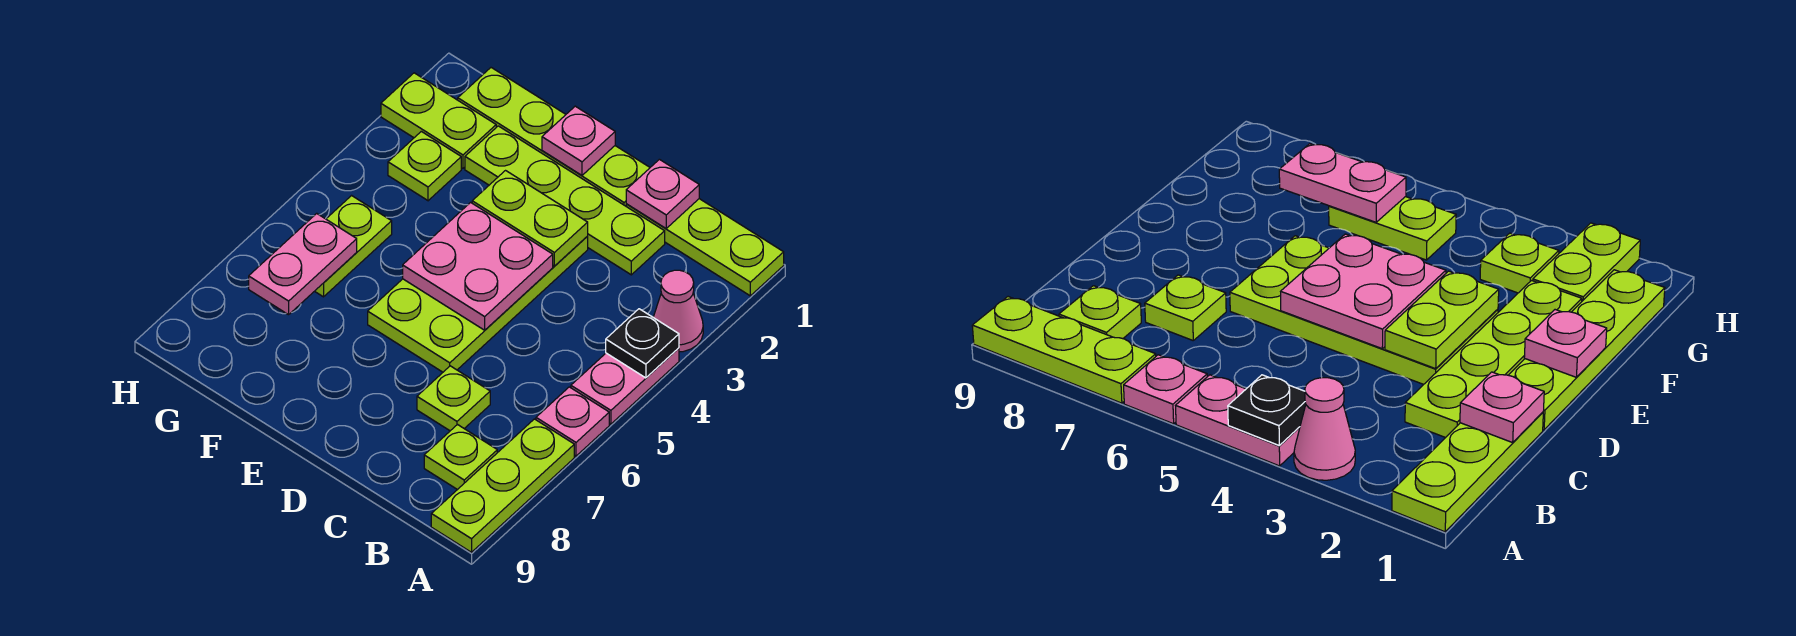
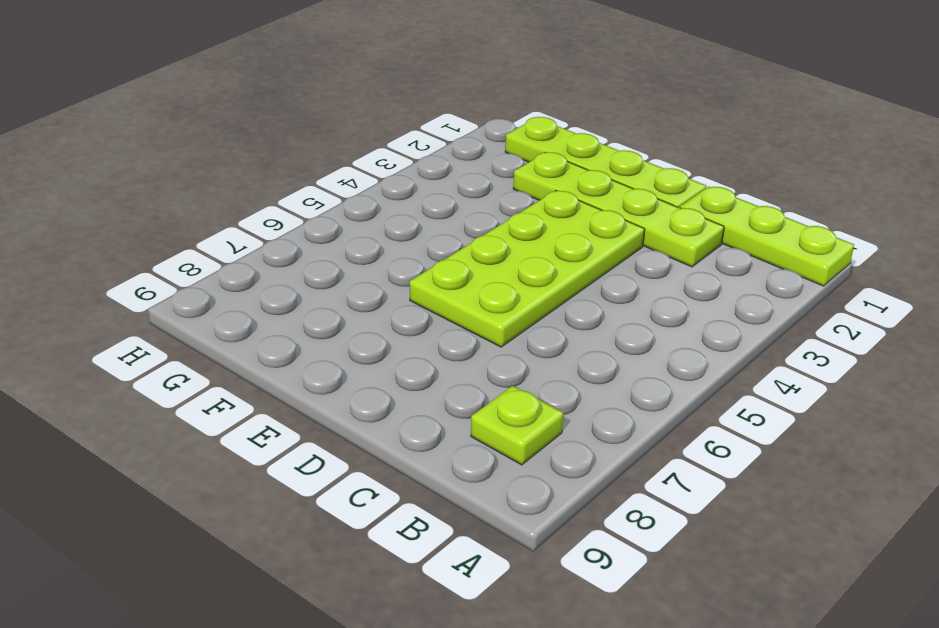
none -> pink 1x1 cone [653,270,703,352]
none -> pink 1x2 plate [571,348,679,424]
none -> pink 1x1 plate [536,387,609,456]

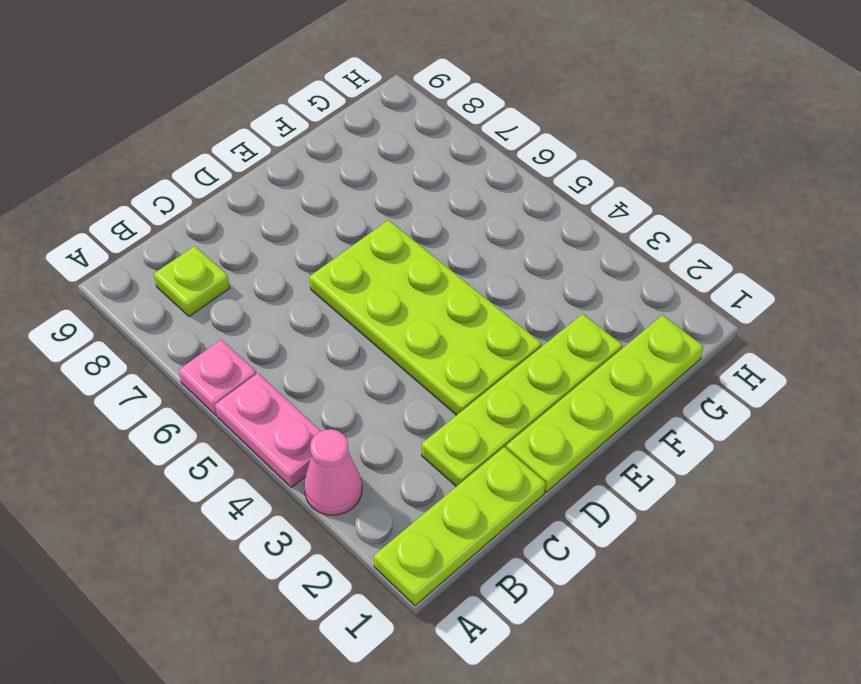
none -> lime 1x3 plate [431,419,574,552]
none -> lime 1x1 plate [417,366,490,431]
none -> lime 1x2 plate [381,73,496,168]

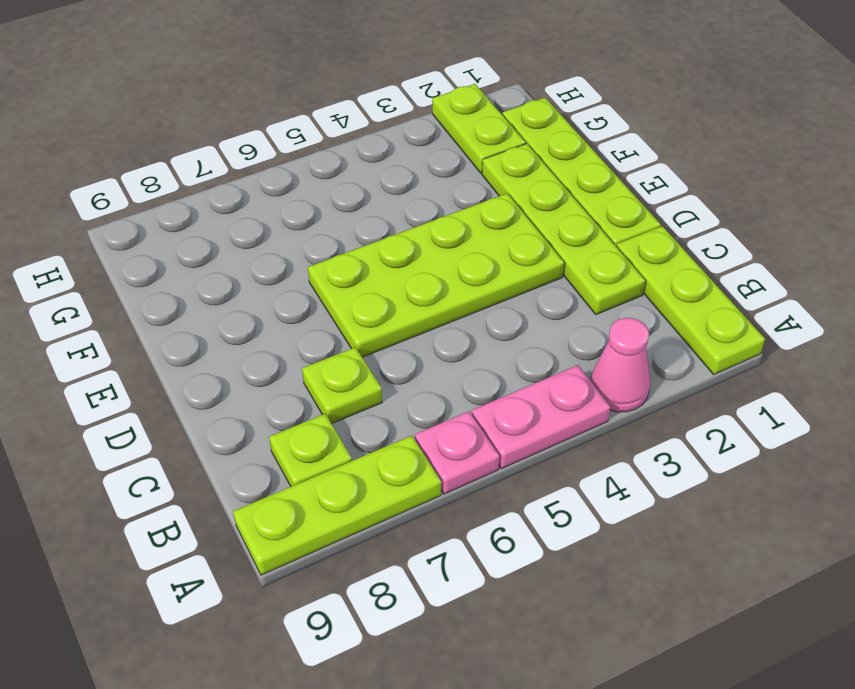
none -> lime 1x1 plate [388,131,461,201]
none -> lime 1x2 plate [315,196,392,297]
none -> black 1x1 plate [606,309,679,378]

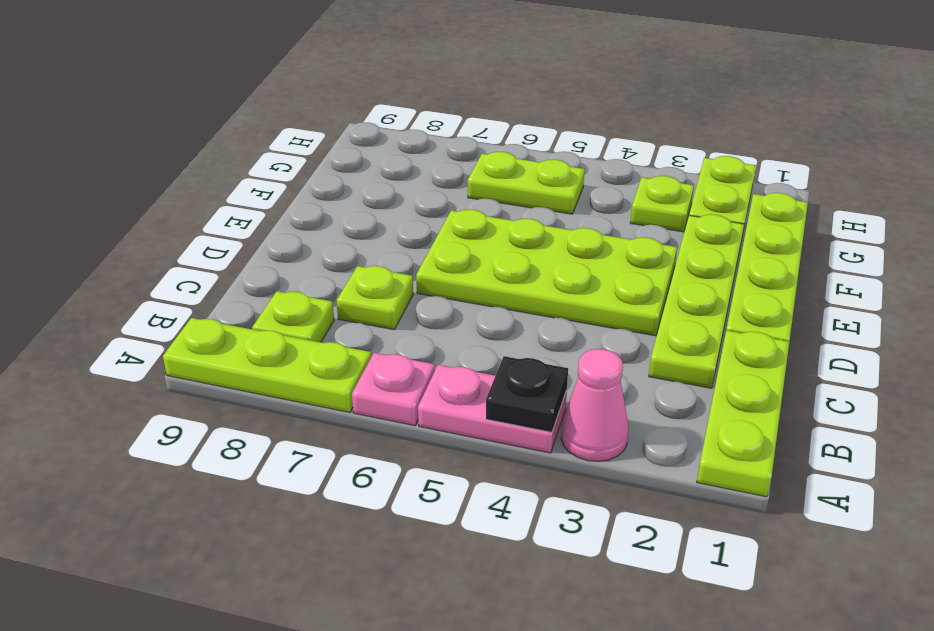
none -> pink 1x1 plate [626,159,699,228]
none -> lime 1x2 plate [472,171,588,266]
none -> pink 2x2 plate [403,202,553,330]

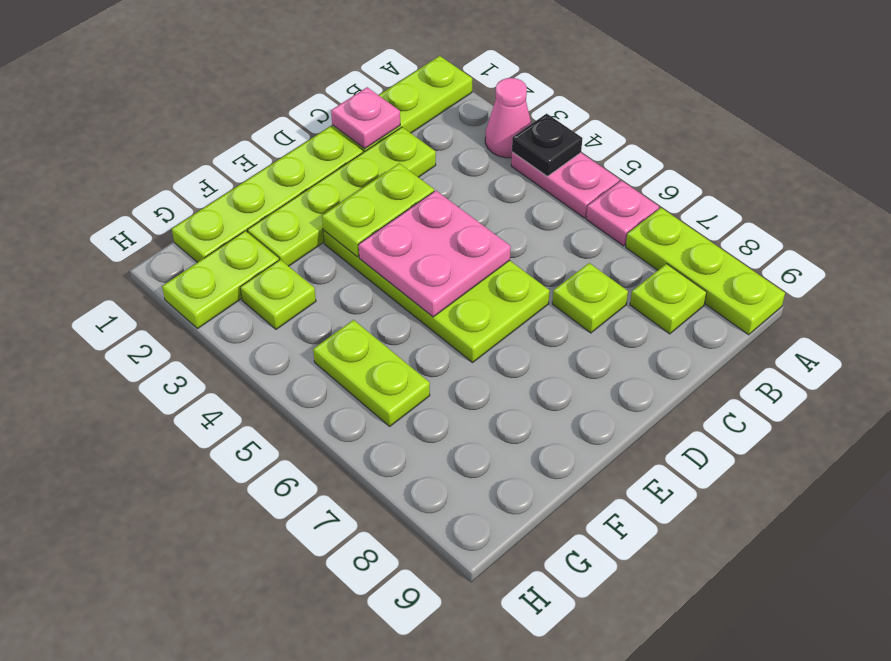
none -> pink 1x1 plate [542,106,615,175]
none -> pink 1x2 plate [249,213,357,315]

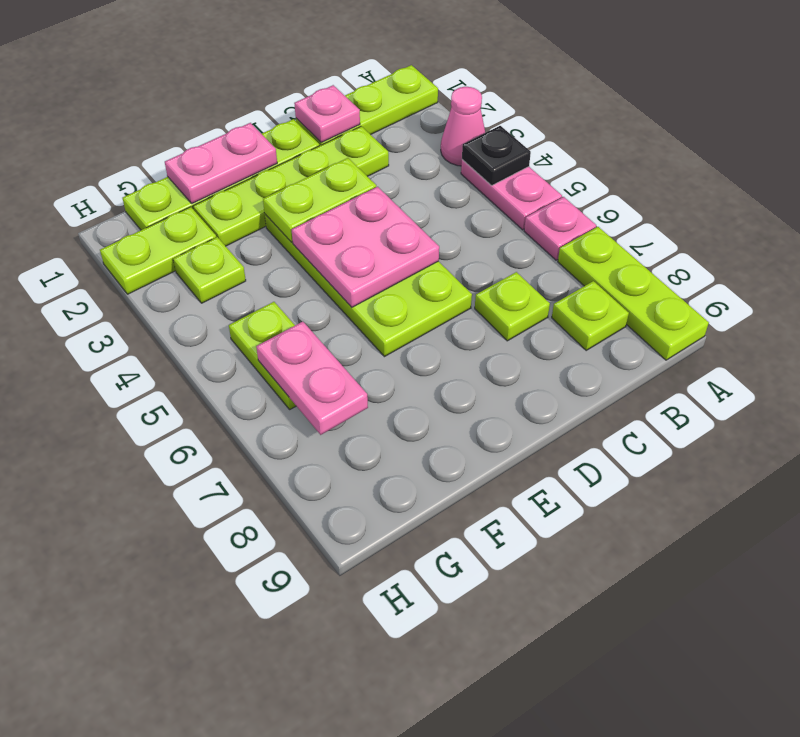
pink 1x2 plate [165,123,277,203] -> pink 1x1 plate [542,106,615,175]

